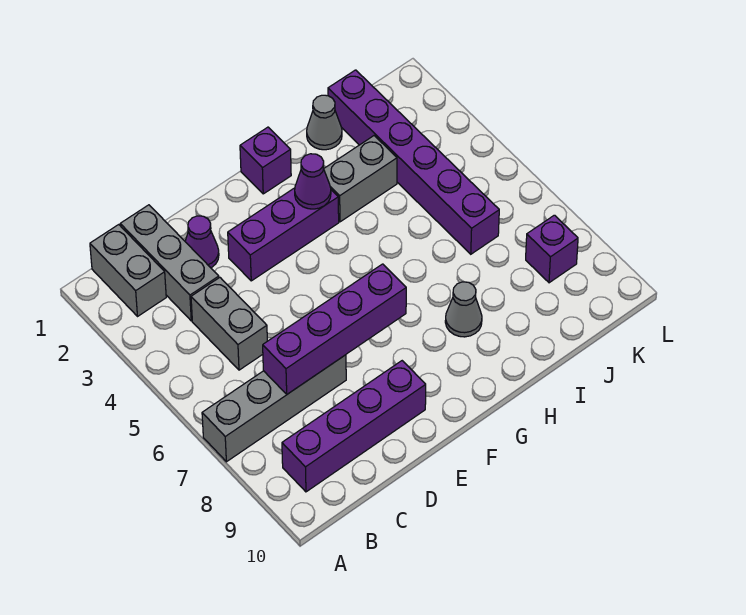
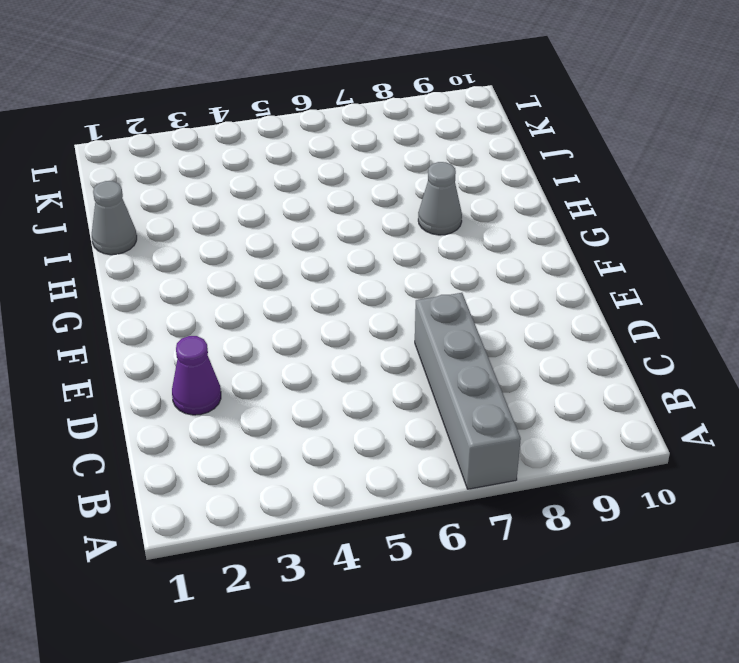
none -> grey 1x2 brick [90,225,166,316]
none -> purple 1x4 brick [282,361,426,492]
none -> grey 1x3 brick [120,205,219,321]

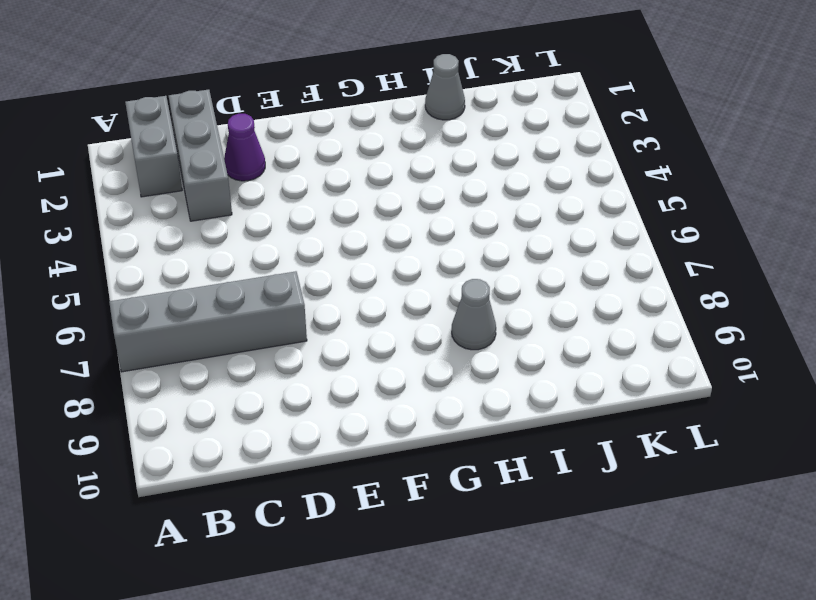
none -> purple 1x4 brick [282,361,426,492]
none -> grey 1x2 brick [191,278,267,370]
none -> purple 1x3 brick [228,188,339,281]

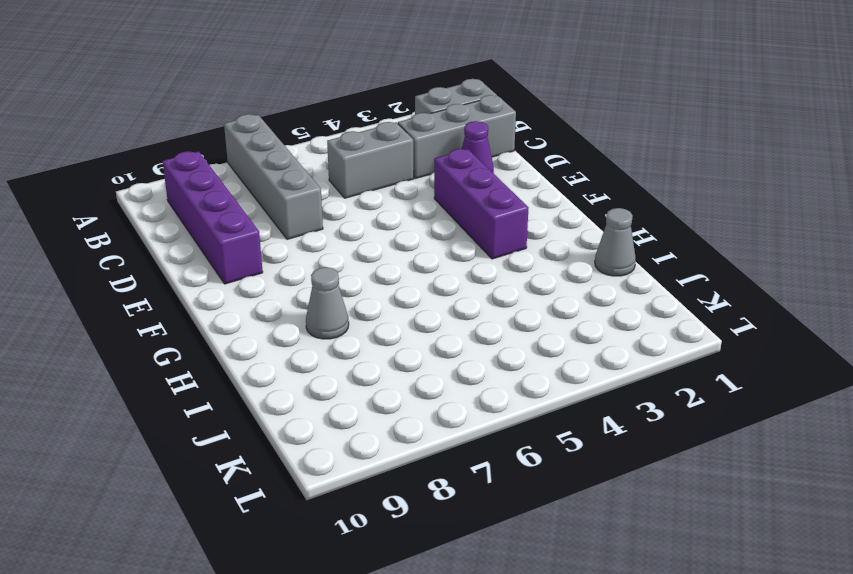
none -> purple 1x1 brick [240,127,291,194]
none -> grey 1x2 brick [324,136,397,222]
none -> purple 1x6 brick [328,70,499,254]

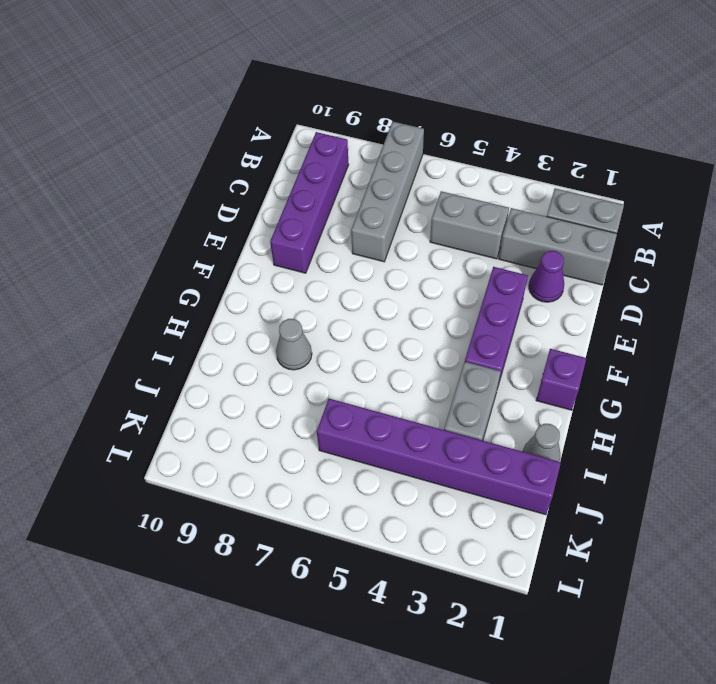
none -> purple 1x1 brick [526,215,578,283]
none -> purple 1x4 brick [263,264,406,394]
none -> purple 1x1 cone [295,154,331,209]

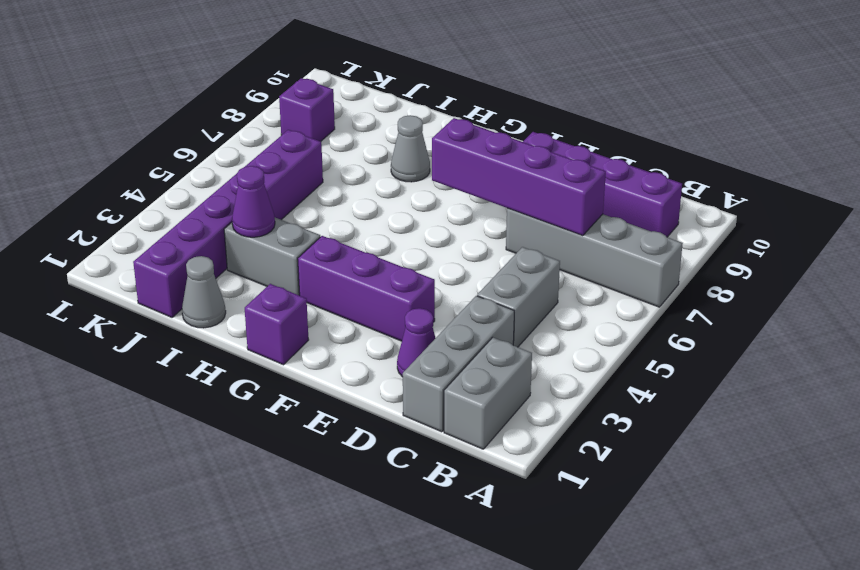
purple 1x1 cone [232,166,275,237] -> purple 1x1 cone moved to [295,154,331,209]

